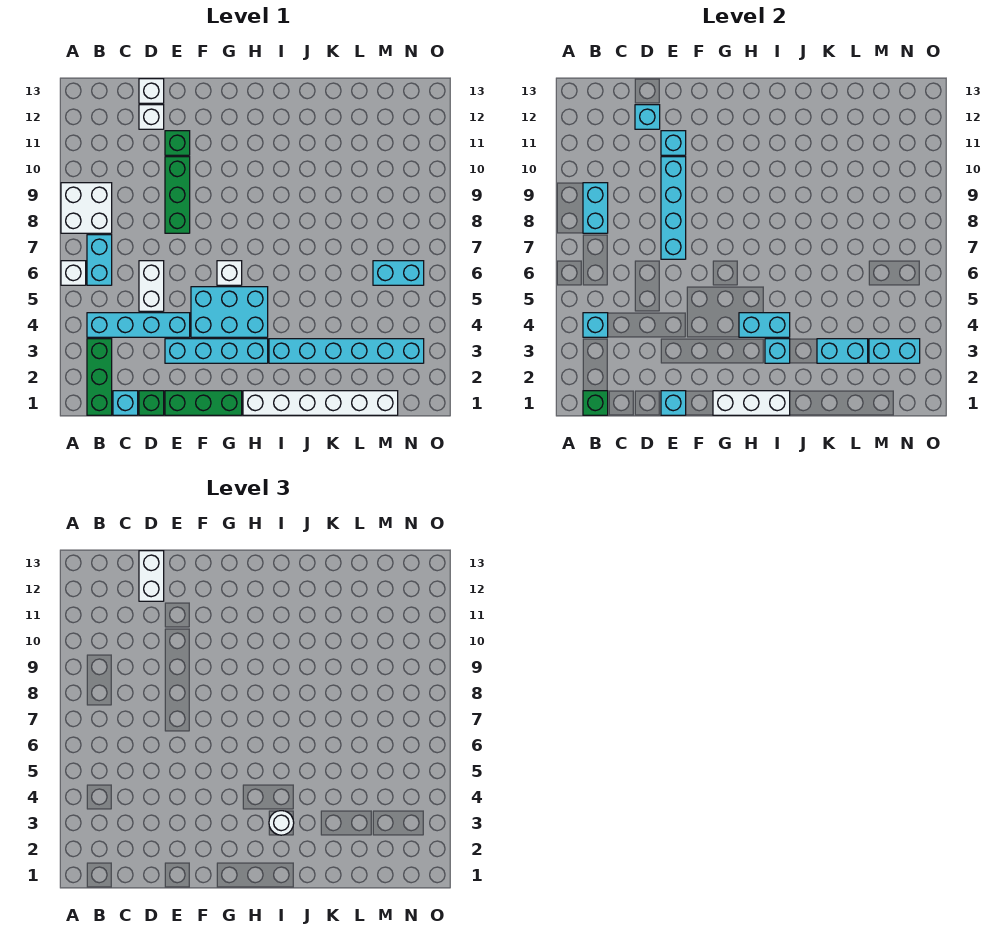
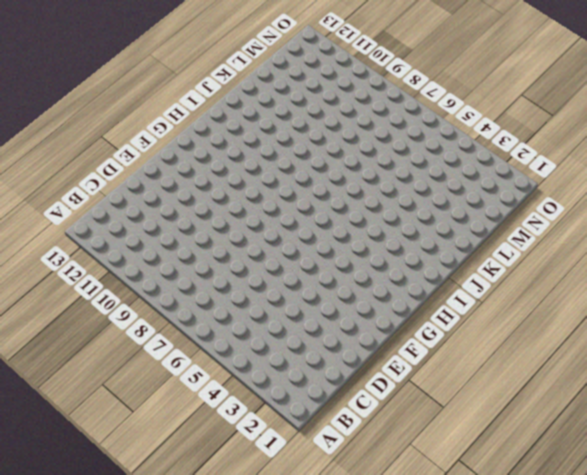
none -> white 1x1 brick [61,261,86,285]
none -> white 2x2 brick [61,183,112,233]
none -> green 1x3 brick [87,339,112,415]
none -> cyan 1x4 brick [87,313,190,337]

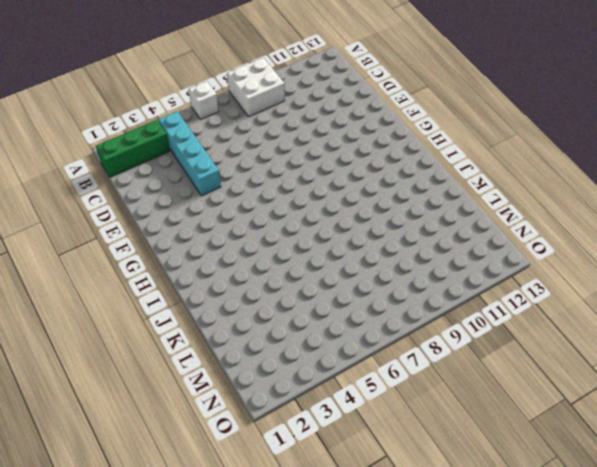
none -> cyan 1x2 brick [87,235,112,285]
none -> cyan 1x1 brick [113,391,138,415]
none -> green 1x1 brick [139,391,164,415]
none -> white 1x2 brick [139,261,164,311]

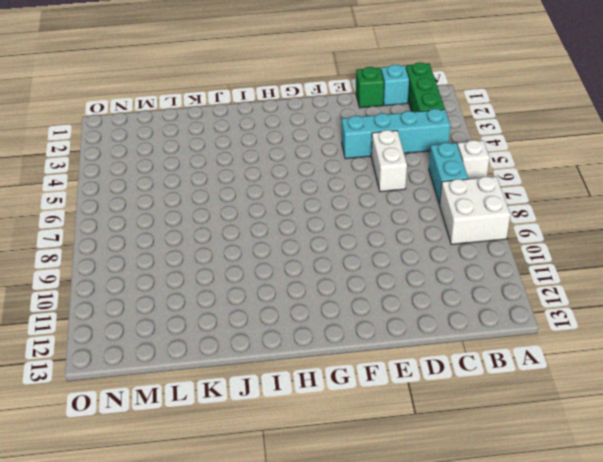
none -> white 1x1 brick [139,105,164,129]
none -> white 1x1 brick [139,79,164,103]
none -> green 1x3 brick [165,391,242,415]
none -> cyan 1x4 brick [165,339,268,363]

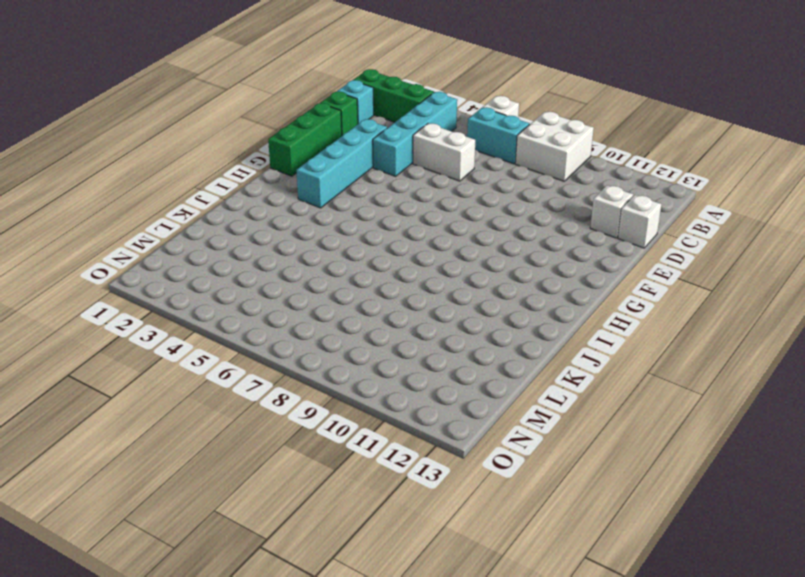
none -> green 1x3 brick [165,157,190,233]
none -> green 1x1 brick [165,131,190,155]
none -> cyan 2x3 brick [191,287,268,337]
none -> white 1x1 brick [217,261,242,285]

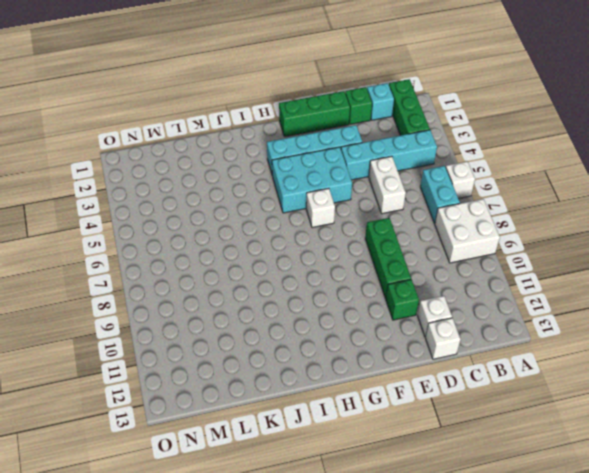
none -> white 1x6 brick [243,391,398,415]
none -> cyan 1x6 brick [269,339,424,363]
none -> cyan 1x2 brick [373,261,424,285]
none -> green 1x1 brick [583,391,608,415]

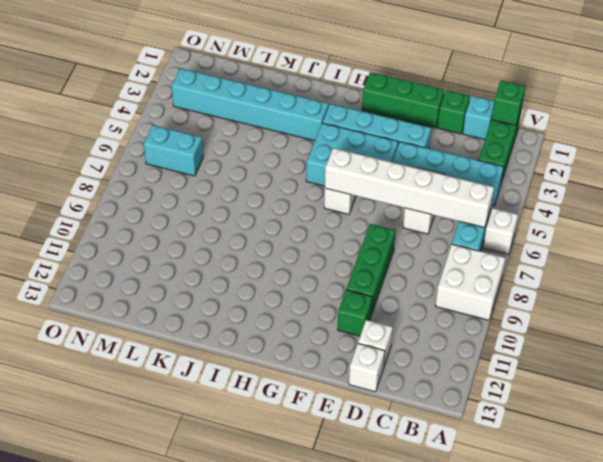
white 1x6 brick [325,148,494,228] -> white 1x6 brick moved to [243,391,398,415]
none -> cyan 1x1 brick [583,313,608,337]
none -> cyan 1x2 brick [583,183,608,233]
none -> cyan 1x1 brick [635,105,660,129]
none -> cyan 1x1 brick [661,391,686,415]

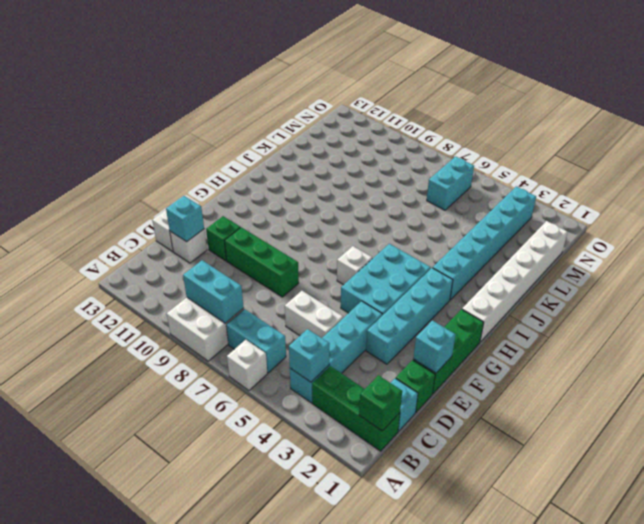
none -> cyan 1x4 brick [661,157,686,259]
none -> cyan 1x1 brick [661,131,686,155]
none -> white 1x3 brick [713,391,790,415]
none -> cyan 1x2 brick [739,313,790,337]

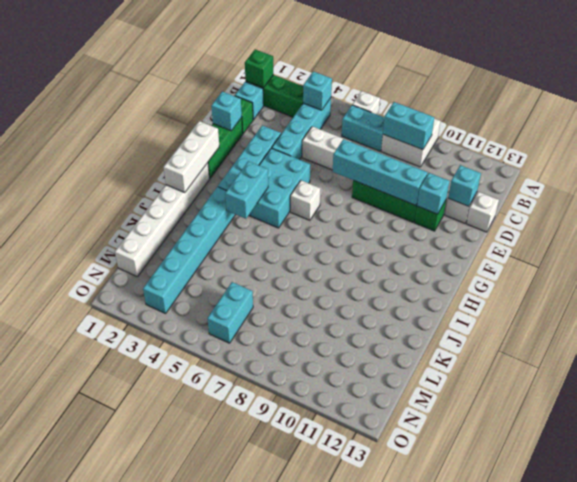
none -> cyan 1x1 brick [765,339,790,363]
none -> cyan 1x2 brick [817,339,868,363]
none -> cyan 1x2 brick [869,339,920,363]
none -> white 1x2 brick [139,551,164,601]

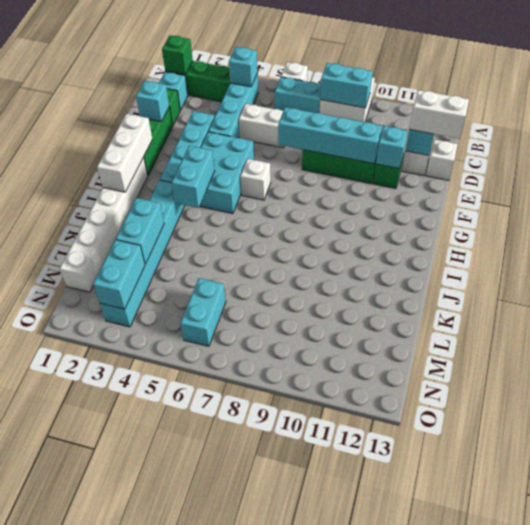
none -> cyan 1x1 brick [765,339,790,363]
none -> white 1x1 round brick [269,811,294,835]

